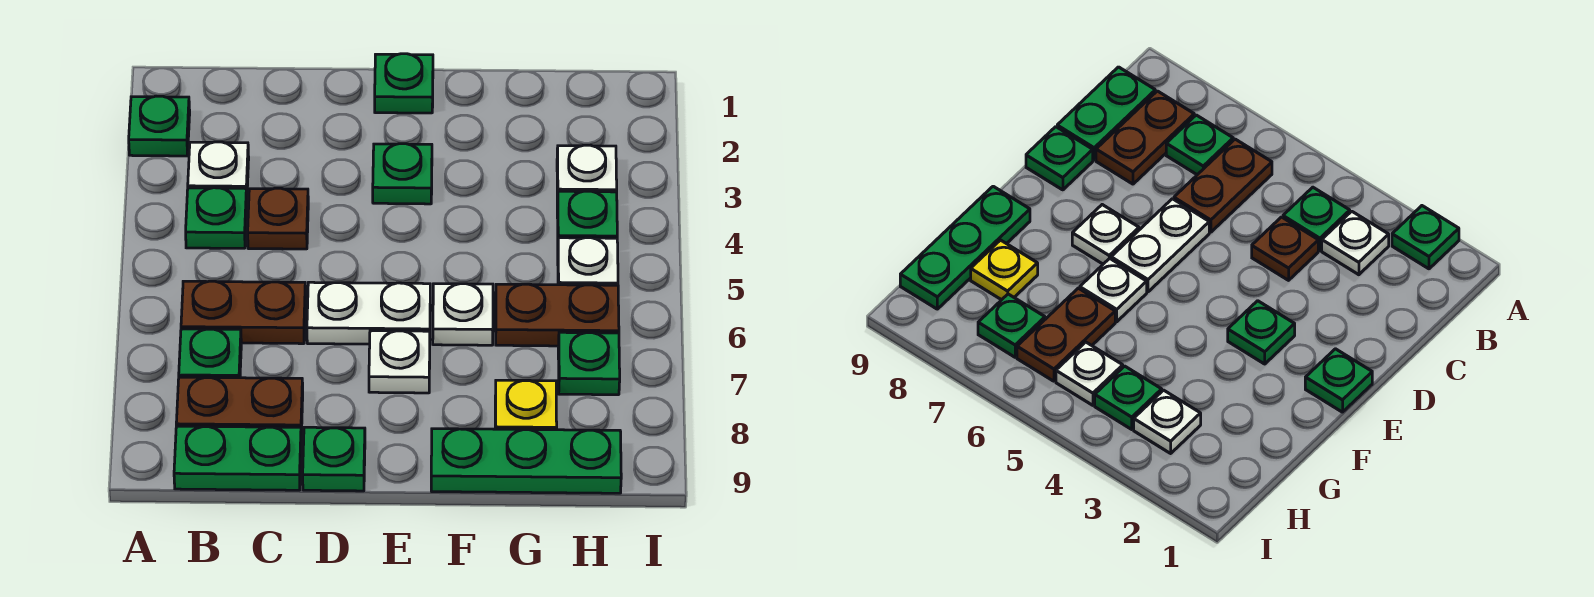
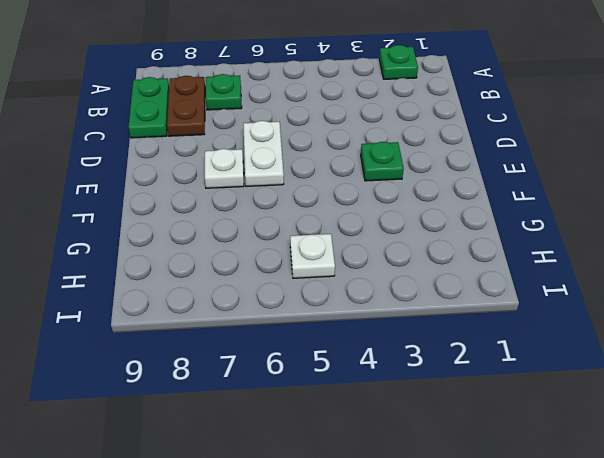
none -> white 1x1 plate [188,142,249,194]
none -> green 1x1 plate [186,188,247,248]
none -> brown 1x2 plate [181,281,306,344]

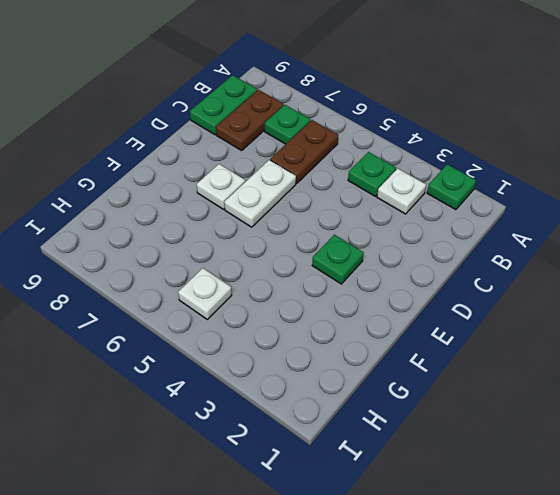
none -> brown 1x1 plate [248,188,308,249]
none -> green 1x1 plate [303,427,365,491]
none -> green 1x1 plate [375,54,433,113]

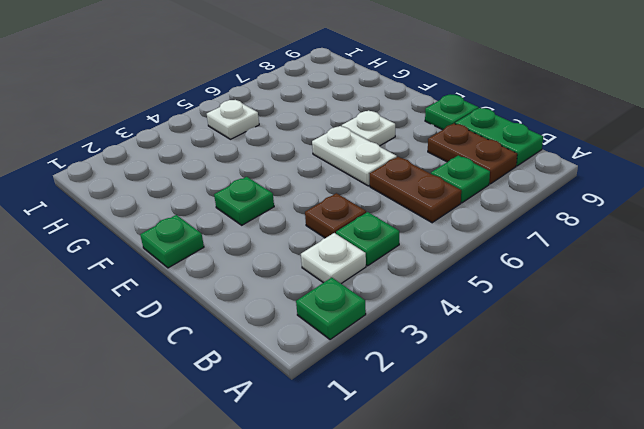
none -> white 1x1 plate [433,284,493,345]
none -> green 1x3 plate [431,429,621,493]
none -> brown 1x2 plate [496,284,619,346]

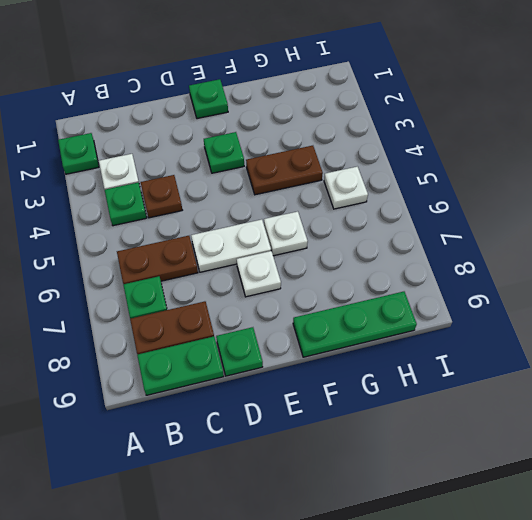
brown 1x2 plate [246,146,323,195] -> brown 1x2 plate moved to [496,284,619,346]
none -> yellow 1x1 plate [495,380,557,430]
none -> white 1x1 plate [557,145,617,204]
none -> green 1x1 plate [557,191,617,238]

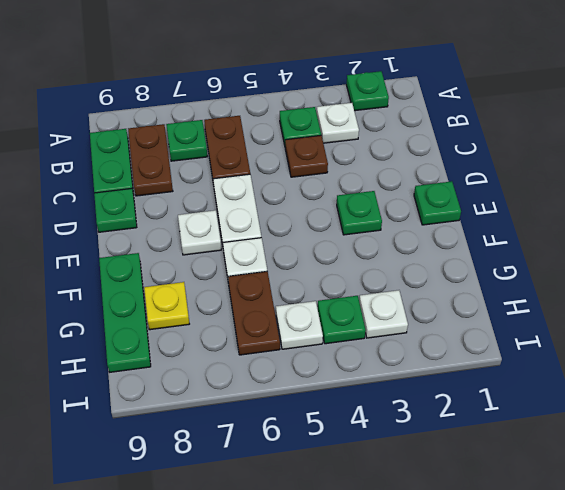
none -> green 1x1 plate [558,332,620,395]

